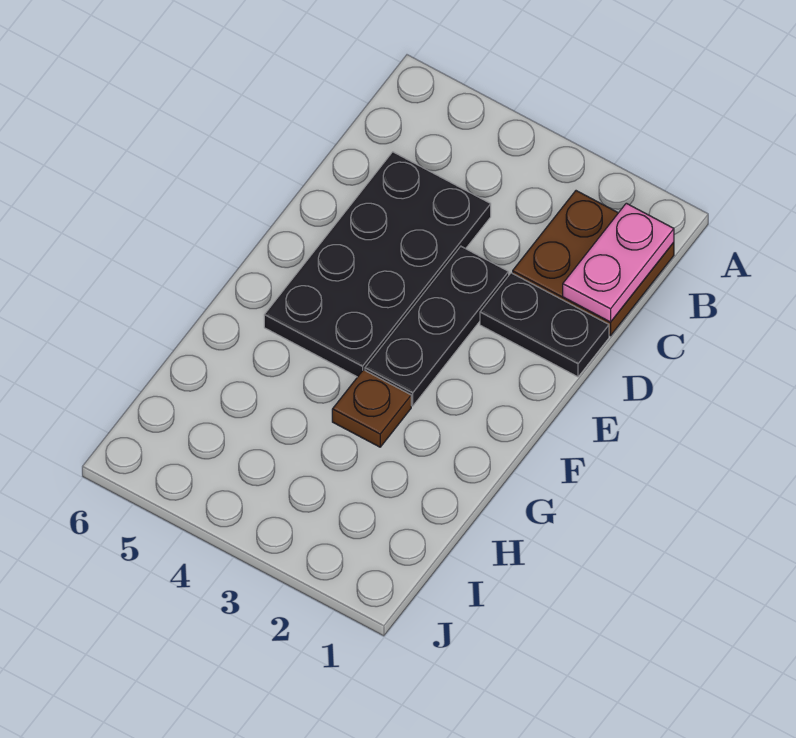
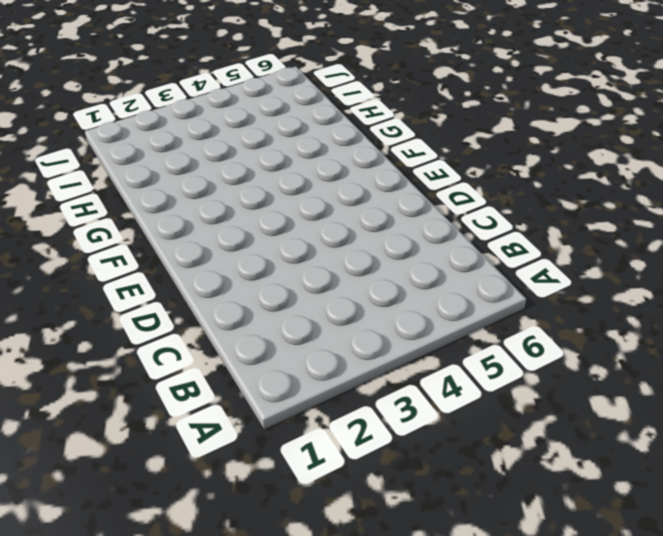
none -> brown 2x2 plate [513,191,674,336]
none -> black 2x4 plate [264,152,491,377]

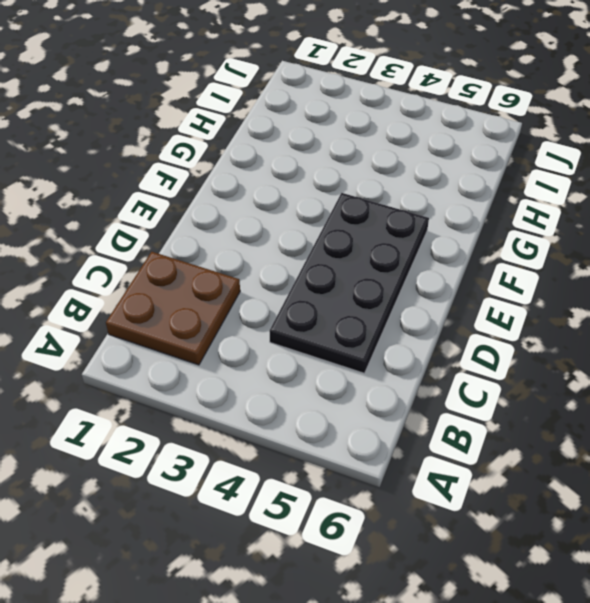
none -> black 1x2 plate [480,273,609,377]
none -> black 1x3 plate [365,246,509,406]

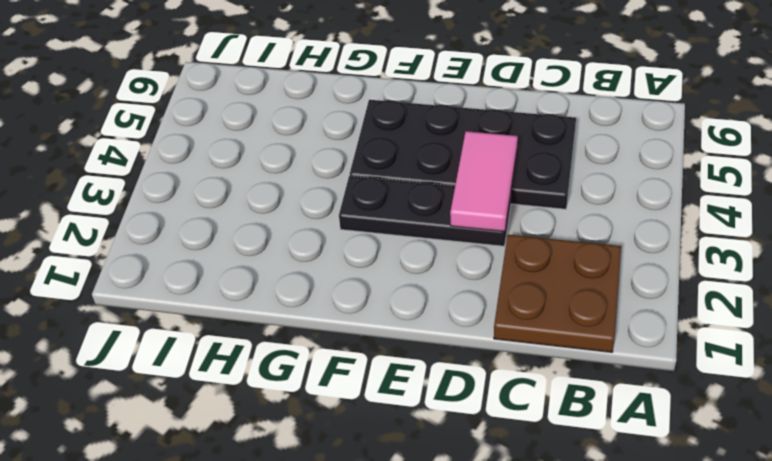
pink 1x2 tile [450,131,518,232] -> none
none -> black 1x2 plate [480,273,609,377]
none -> brown 1x1 plate [332,370,411,447]

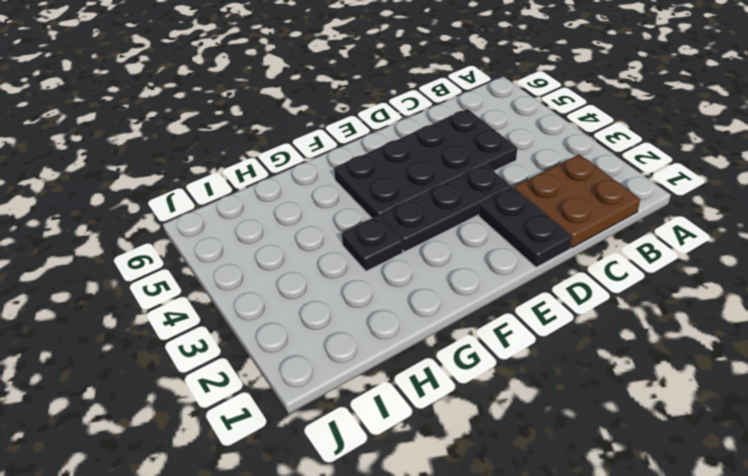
black 1x1 plate [342,216,403,271] -> brown 1x1 plate [332,370,411,447]
none -> pink 1x2 plate [563,203,674,322]

